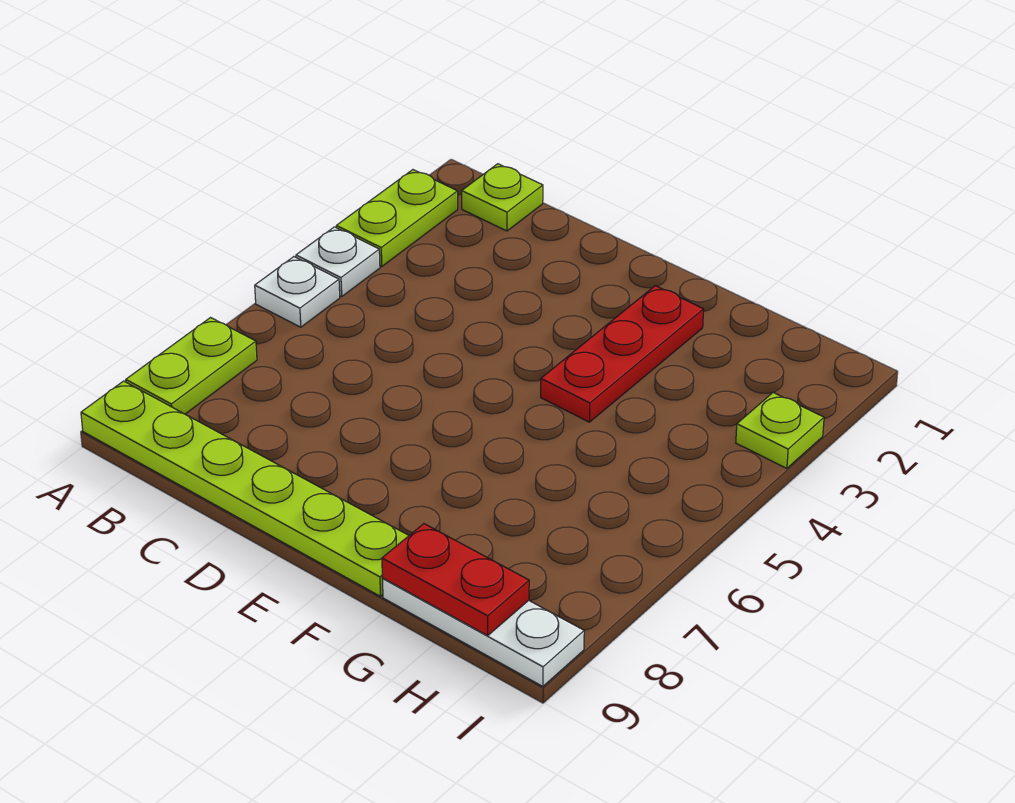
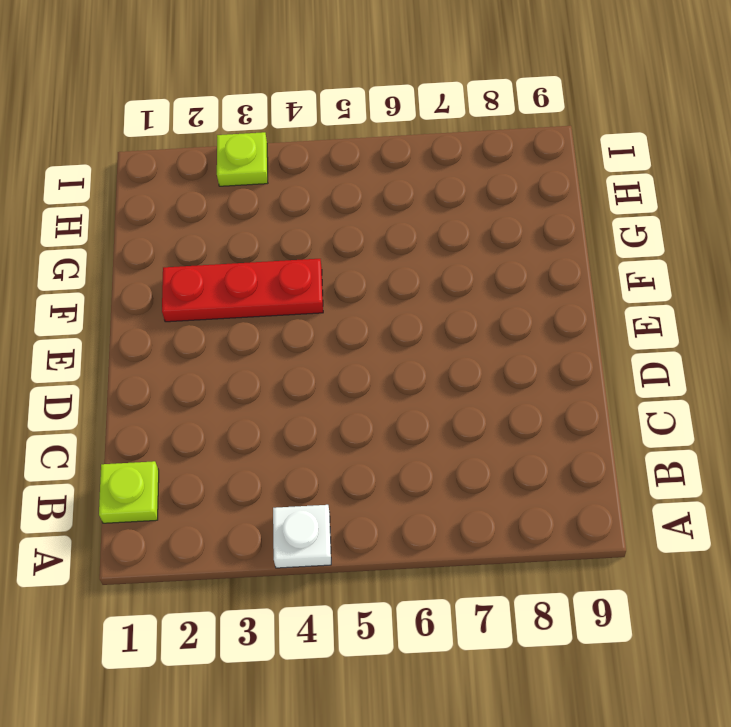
none -> lime 1x2 plate [336,170,458,266]
none -> white 1x1 plate [255,257,340,327]

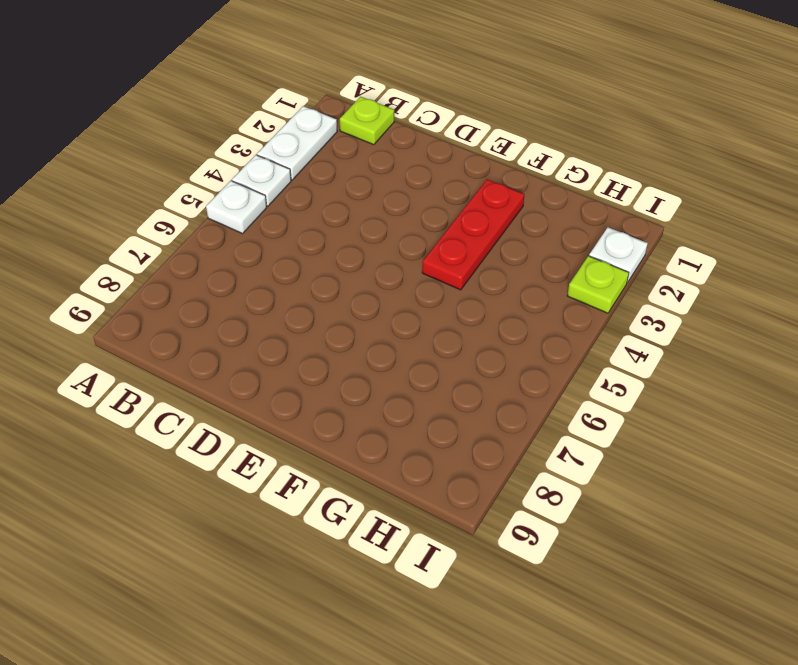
white 1x2 plate [257,106,337,180] -> lime 1x2 plate [336,170,458,266]
white 1x1 plate [589,227,648,283] -> none
none -> lime 1x2 plate [126,318,257,414]
none -> lime 1x6 plate [81,381,409,596]

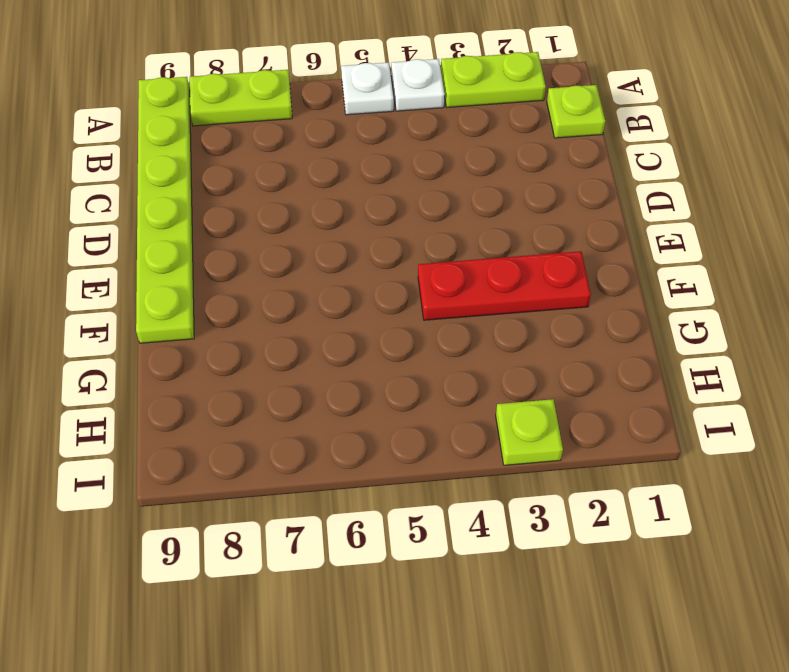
none -> white 1x3 plate [383,578,584,686]
none -> red 1x2 plate [382,524,529,636]

